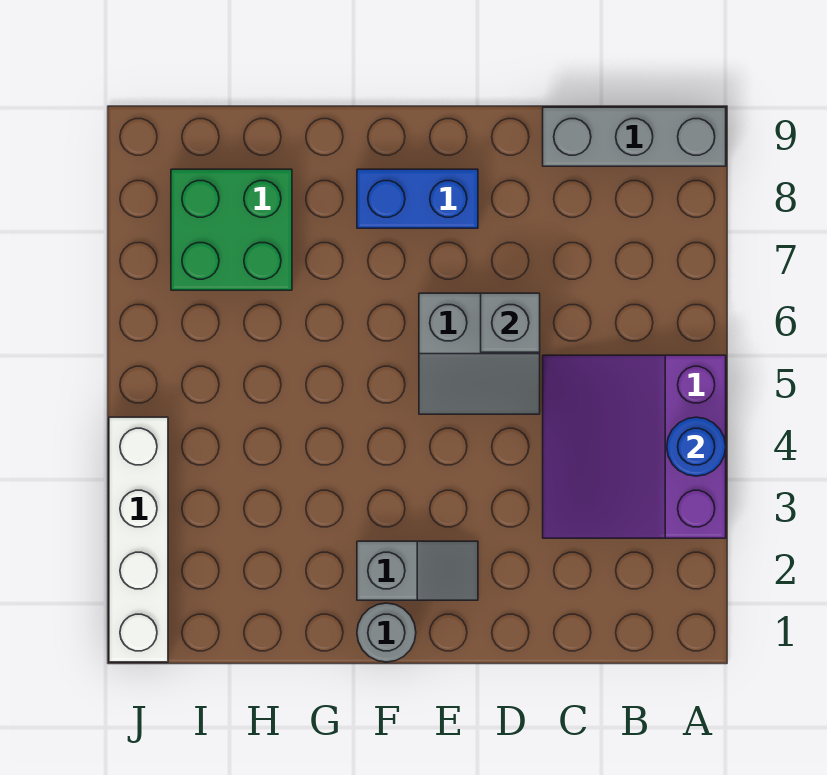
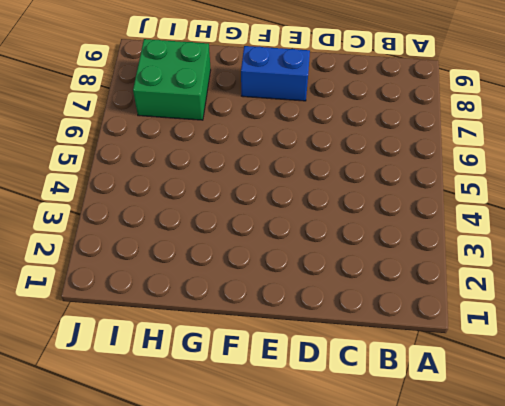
none -> purple 3x3 slope [543,355,726,538]
none -> grey 1x3 brick [543,107,726,166]

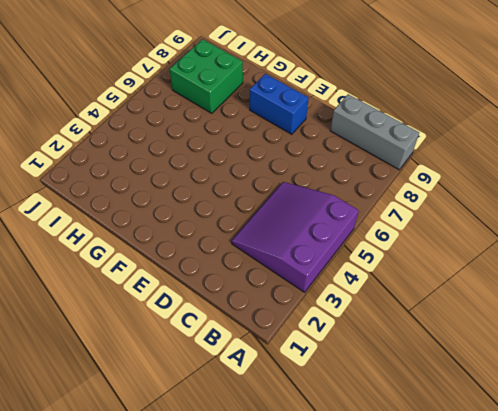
none -> grey 2x2 slope [419,293,540,414]
none -> grey 1x2 slope [357,541,478,600]

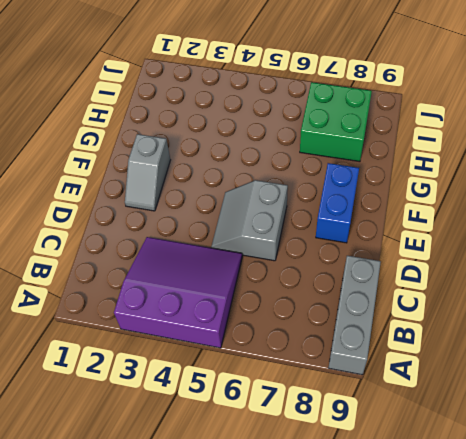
none -> grey 1x1 round brick [357,603,416,662]
none -> white 1x4 brick [109,417,168,662]

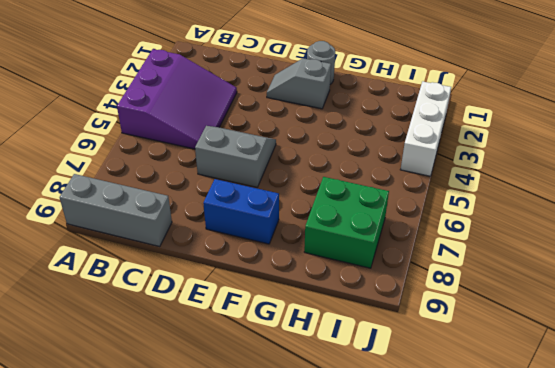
white 1x3 brick [400,81,451,176] -> white 1x4 brick [109,417,168,662]
none -> blue 1x1 round brick [667,417,726,476]
none -> grey 1x1 brick [481,293,540,352]

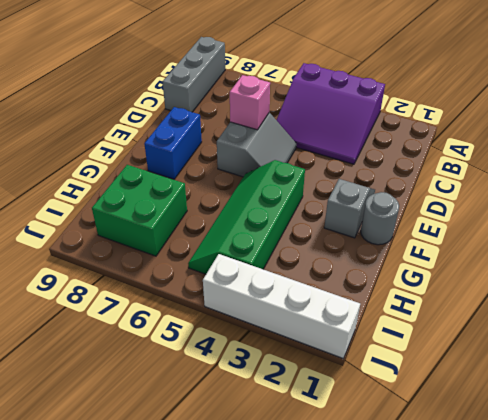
pink 1x1 brick [230,75,270,130] -> grey 1x1 brick [481,293,540,352]
green 2x4 slope [188,160,305,274] -> none
none -> blue 1x1 round brick [667,417,726,476]

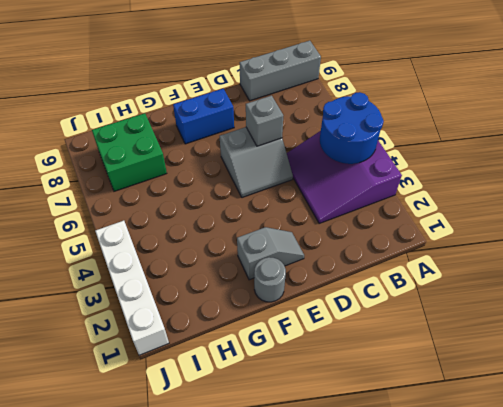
blue 2x2 round brick [320,92,384,164] -> blue 1x1 round brick [667,417,726,476]

